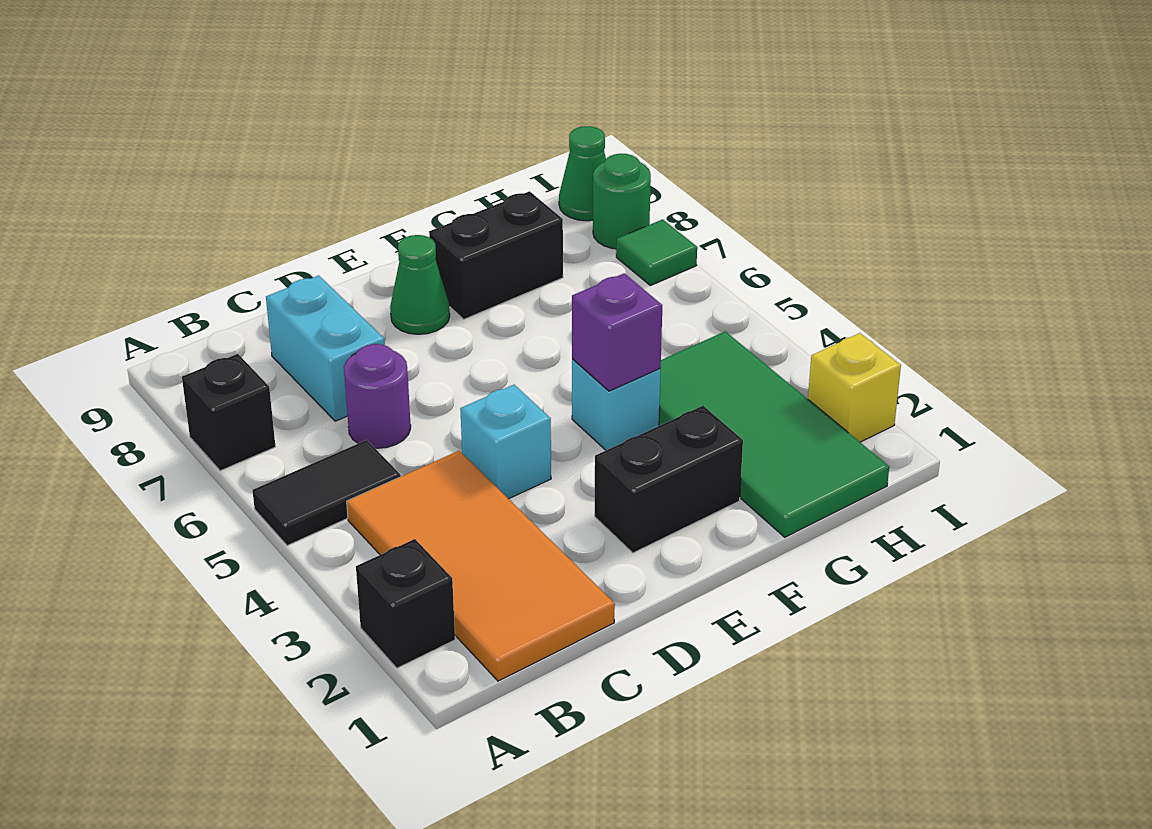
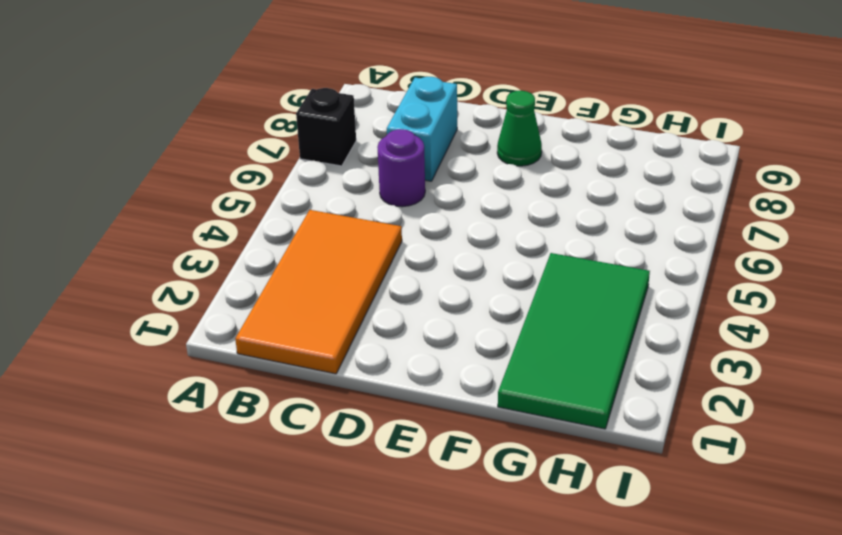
none -> black 1x1 brick [356,539,455,668]
none -> black 1x2 tile [252,440,401,546]
none -> cyan 1x1 brick [460,385,551,499]

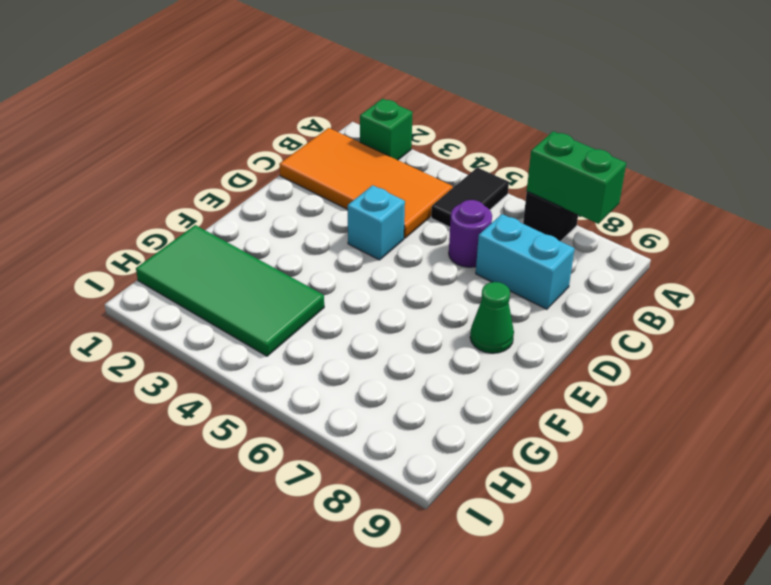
green 1x1 brick [360,99,413,160] -> black 1x1 brick [356,539,455,668]
green 1x2 brick [527,131,626,224] -> none
none -> black 1x2 brick [595,406,743,553]
none -> cyan 1x1 brick [572,359,661,450]
none -> black 1x2 brick [429,191,563,319]

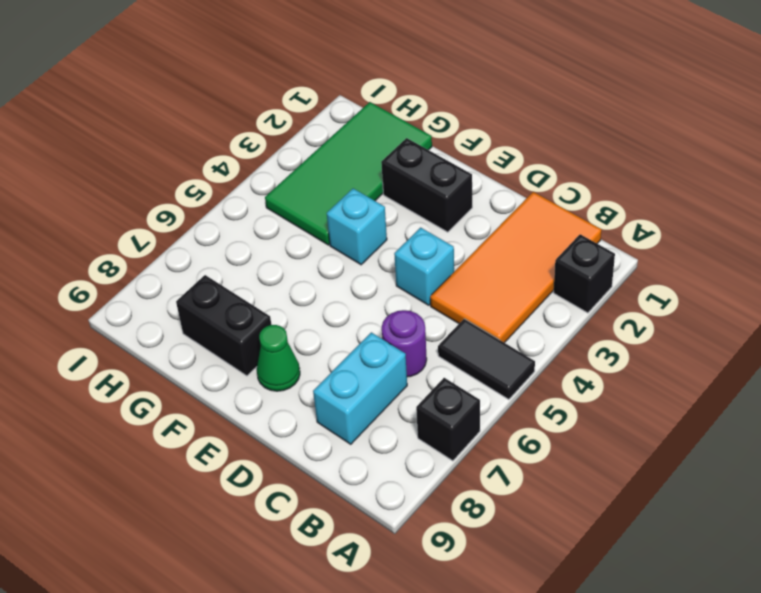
none -> yellow 1x1 brick [808,333,901,442]
none -> green 1x1 tile [616,219,697,285]
none -> green 1x1 round brick [593,154,651,249]

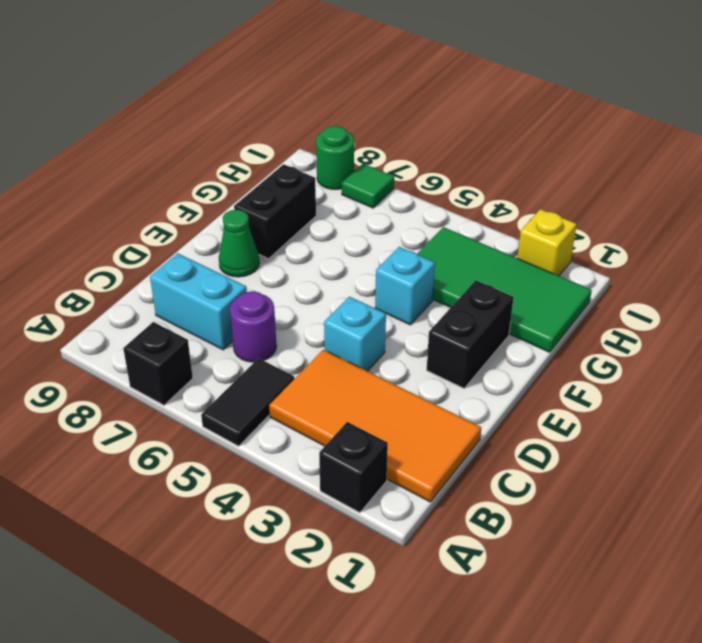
none -> green 1x1 cone [559,126,606,221]
none -> purple 1x1 brick [572,273,662,391]

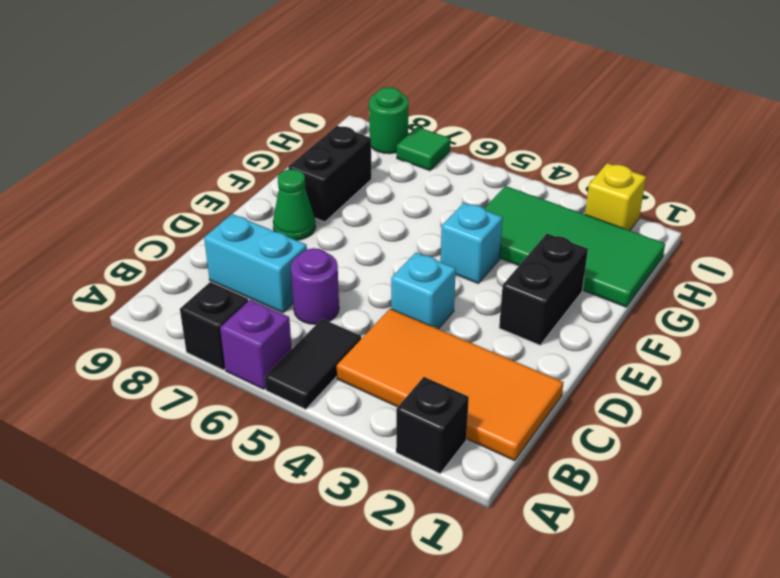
purple 1x1 brick [220,300,292,389] -> purple 1x1 brick moved to [572,273,662,391]
none -> green 1x1 cone [559,126,606,221]

